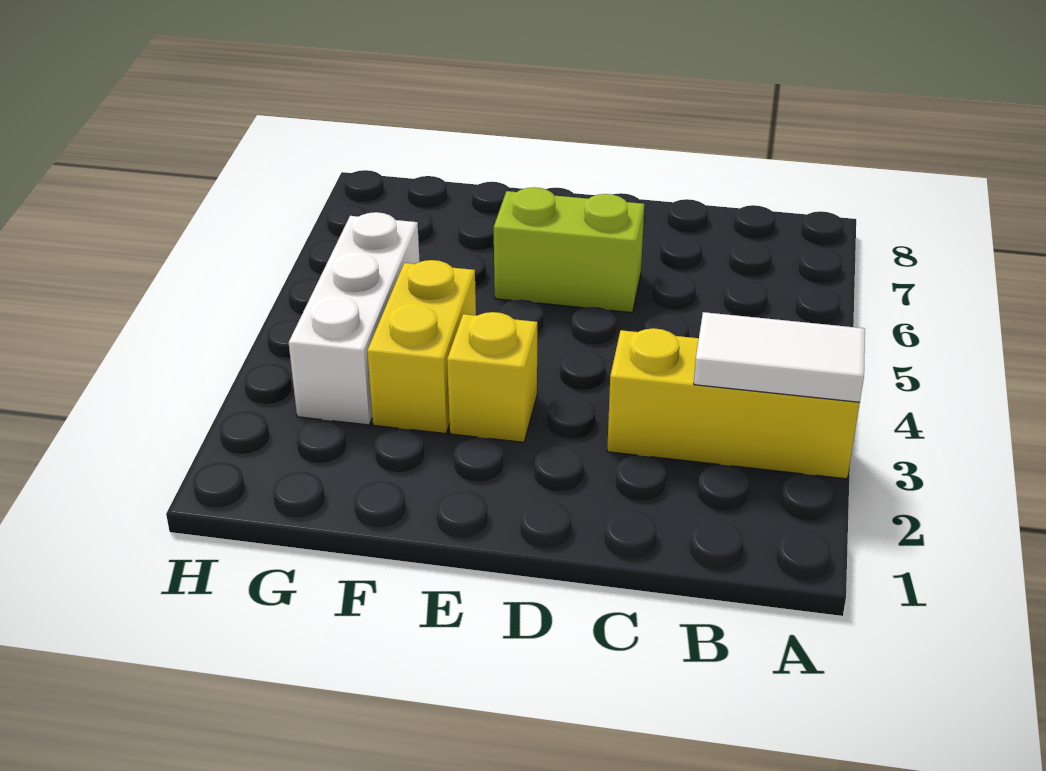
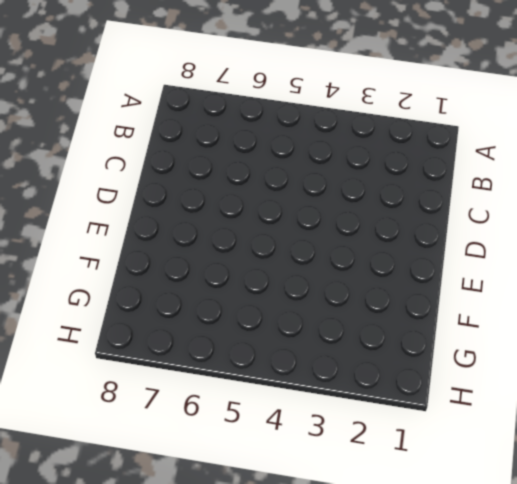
none -> yellow 1x3 brick [607,328,860,479]
none -> lime 1x2 brick [494,187,644,313]

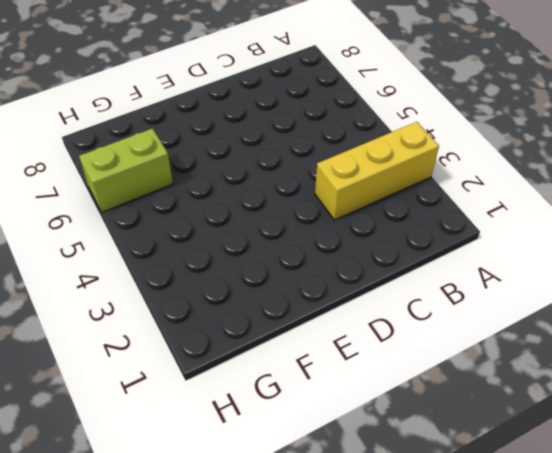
lime 1x2 brick [79,129,173,212] -> lime 1x2 brick moved to [494,187,644,313]
none -> yellow 1x1 brick [447,312,537,442]
none -> yellow 1x2 brick [367,260,476,434]

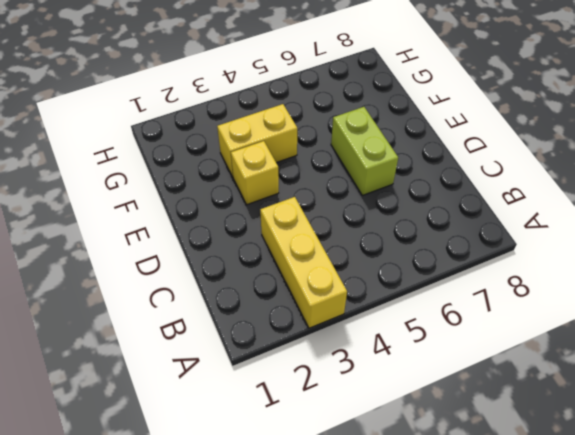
none -> white 1x3 brick [289,212,420,425]
none -> white 1x2 tile [694,312,865,402]

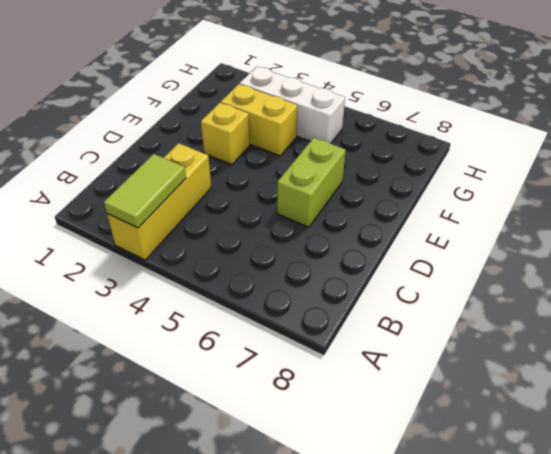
lime 1x2 tile [104,154,186,228] -> white 1x2 tile [694,312,865,402]

